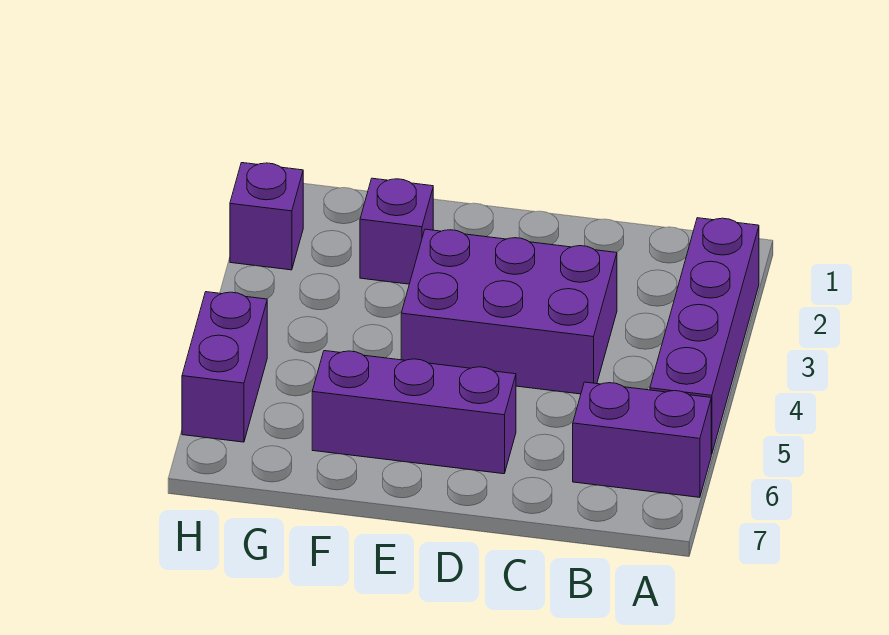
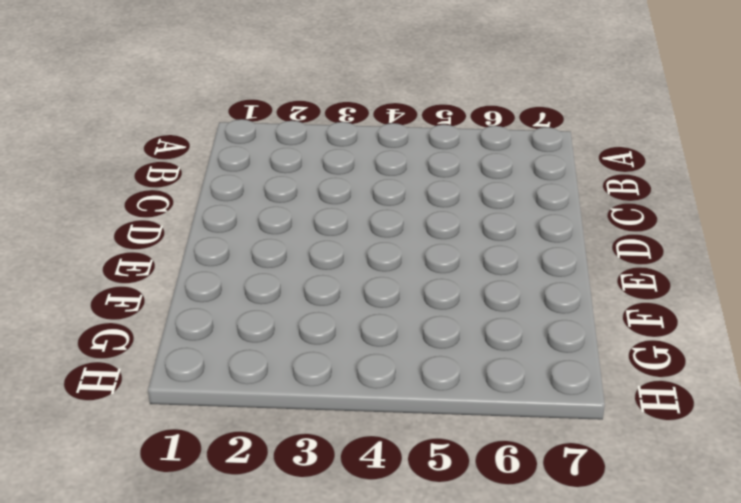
none -> purple 1x4 brick [650,218,759,454]
none -> purple 1x2 brick [573,382,711,497]

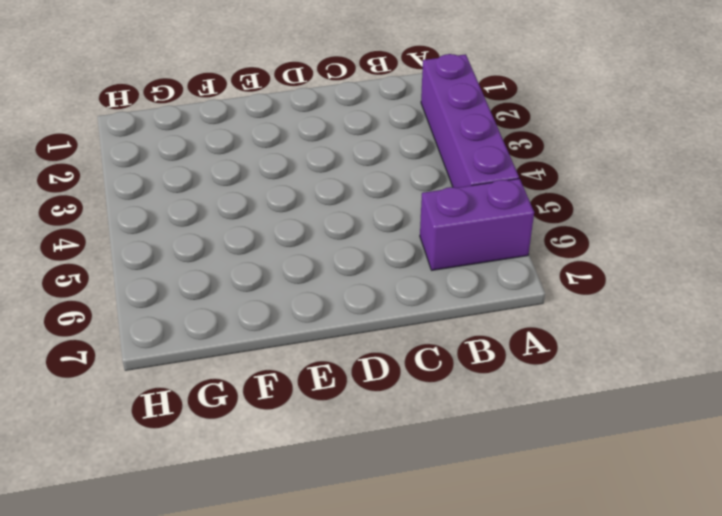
none -> purple 2x3 brick [401,229,617,394]
none -> purple 1x3 brick [312,351,516,474]

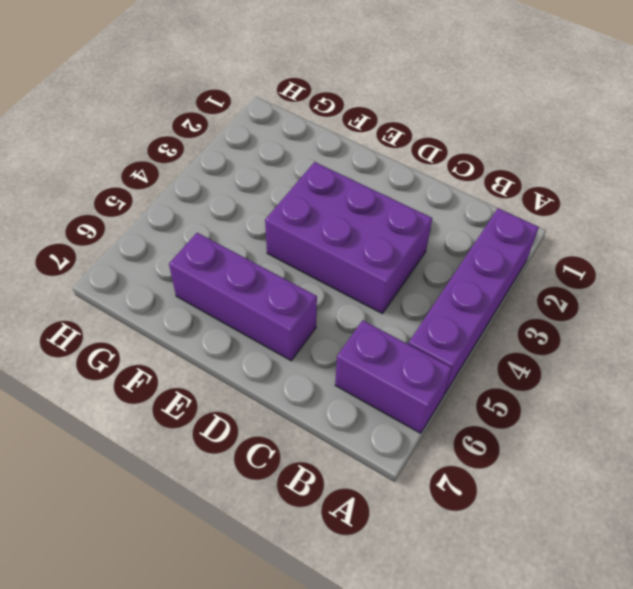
none -> purple 1x1 brick [360,178,433,284]
none -> purple 1x1 brick [230,163,303,270]

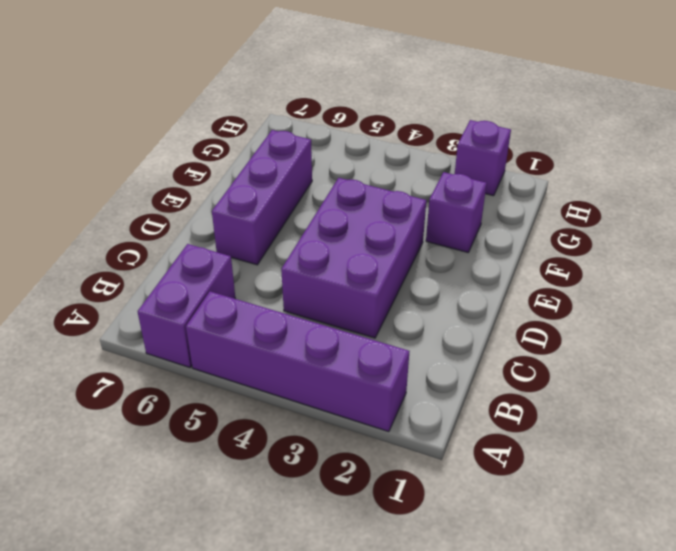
none -> purple 1x2 brick [182,292,267,442]

